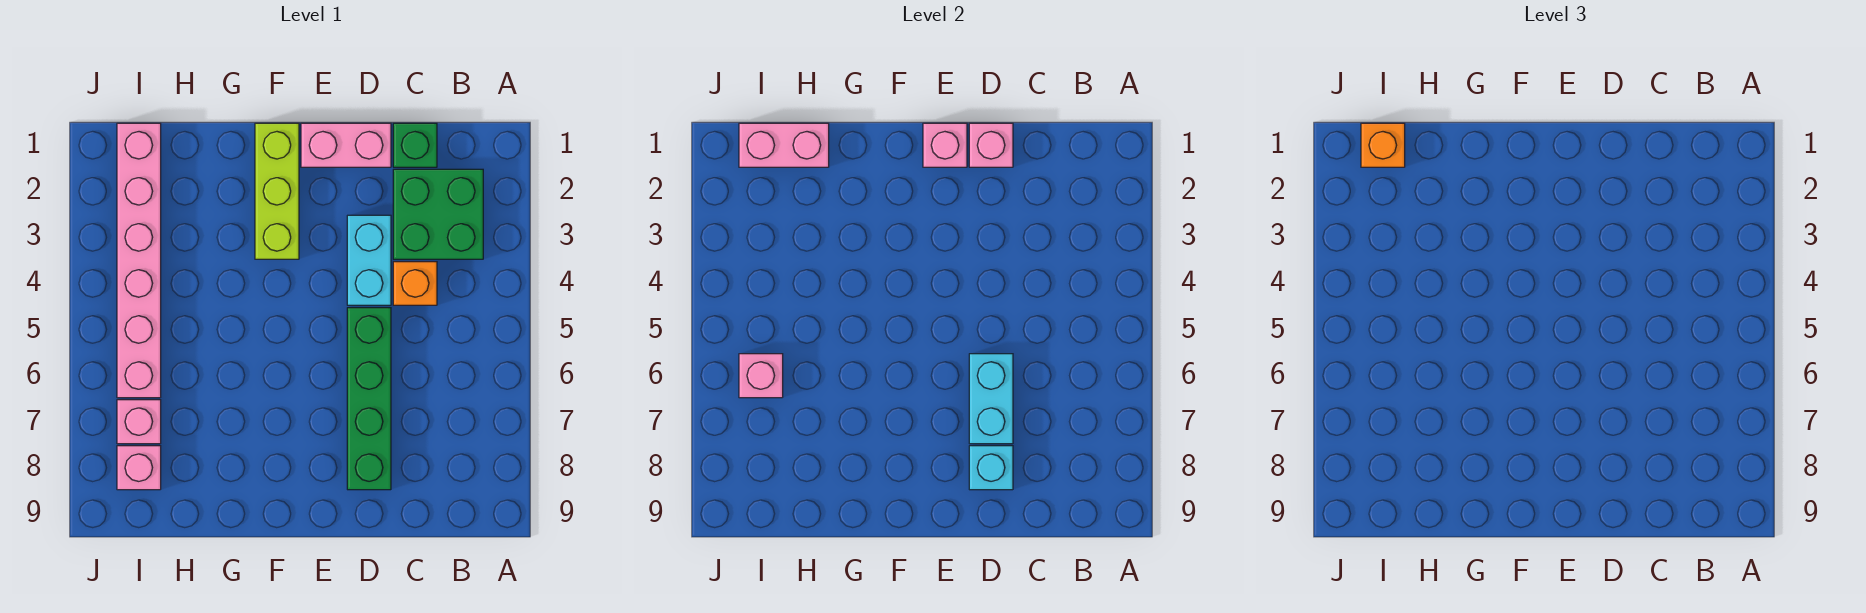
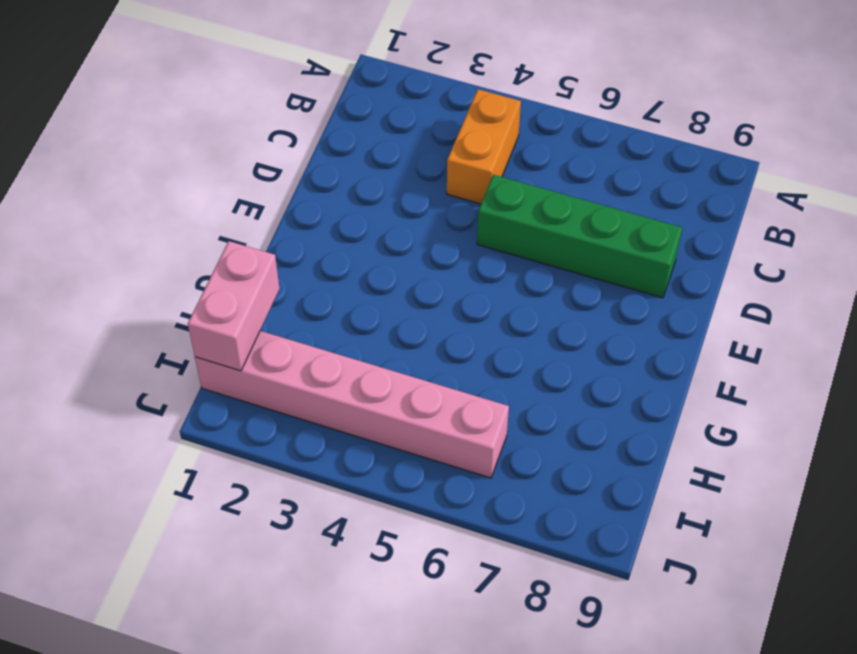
orange 1x2 brick [447,89,521,204] -> orange 1x1 brick [393,262,437,305]
none -> green 2x2 brick [393,169,483,259]
none -> green 1x1 brick [393,123,437,167]
none -> pink 1x2 brick [301,123,391,167]

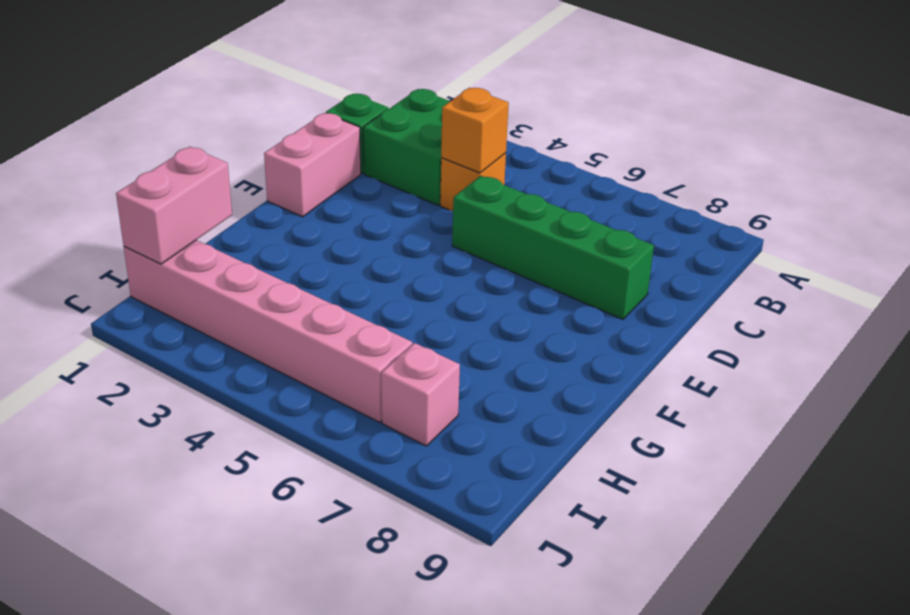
orange 1x1 brick [441,88,509,173] -> orange 1x1 brick moved to [1361,123,1405,167]
none -> cyan 1x2 brick [347,215,391,305]
none -> lime 1x3 brick [255,123,299,259]
none -> pink 1x1 brick [117,446,161,490]

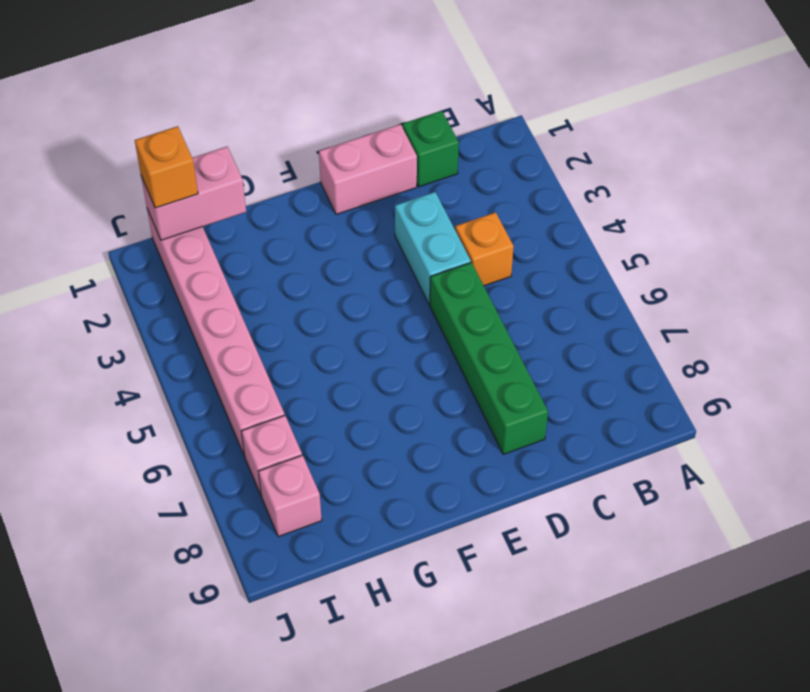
none -> green 2x2 brick [393,169,483,259]
none -> lime 1x3 brick [255,123,299,259]
none -> pink 1x1 brick [969,123,1013,167]

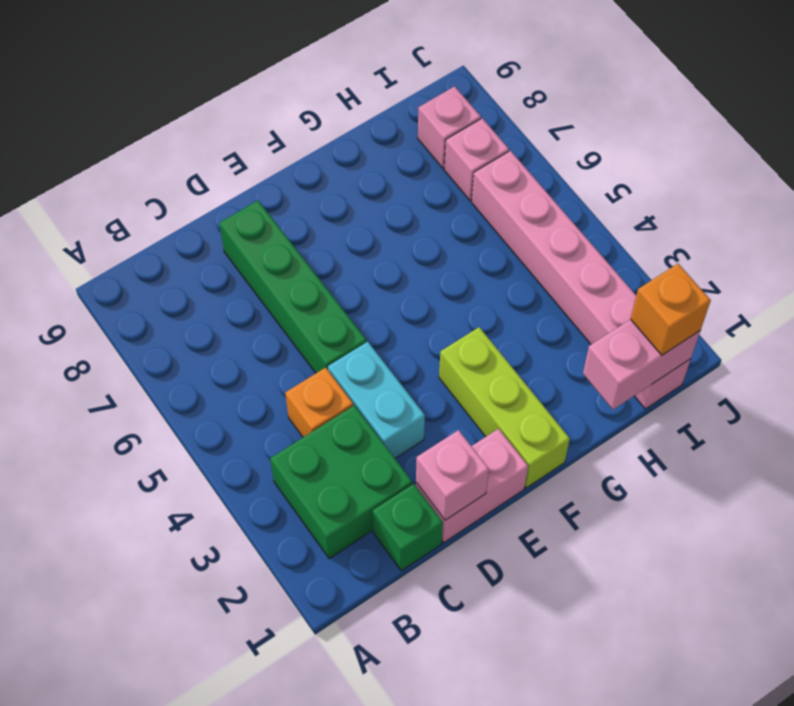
none -> cyan 1x2 brick [969,354,1013,444]
none -> cyan 1x1 brick [969,446,1013,490]
none -> pink 1x1 brick [923,123,967,167]

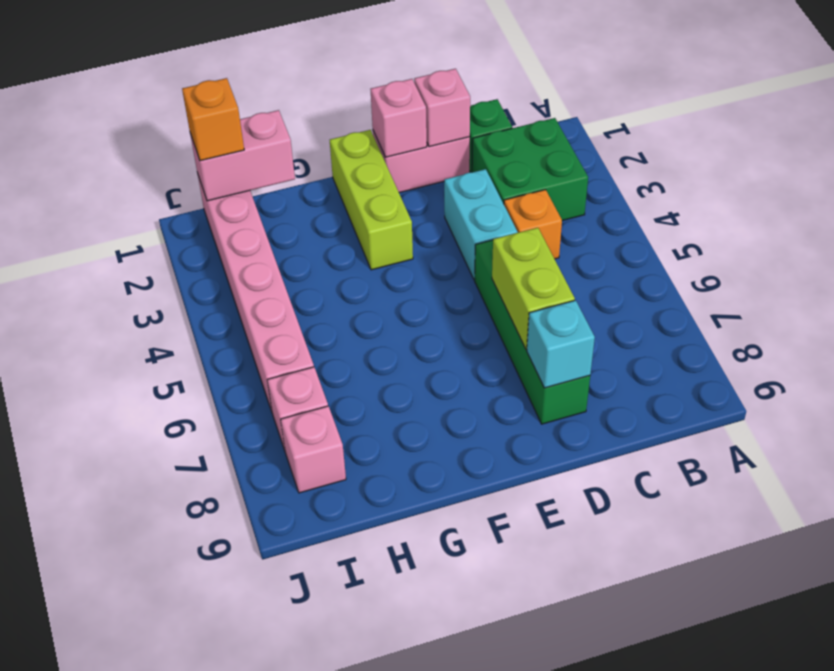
lime 1x2 brick [492,228,575,349] -> cyan 1x2 brick [969,354,1013,444]
none -> pink 1x1 brick [739,354,783,398]

